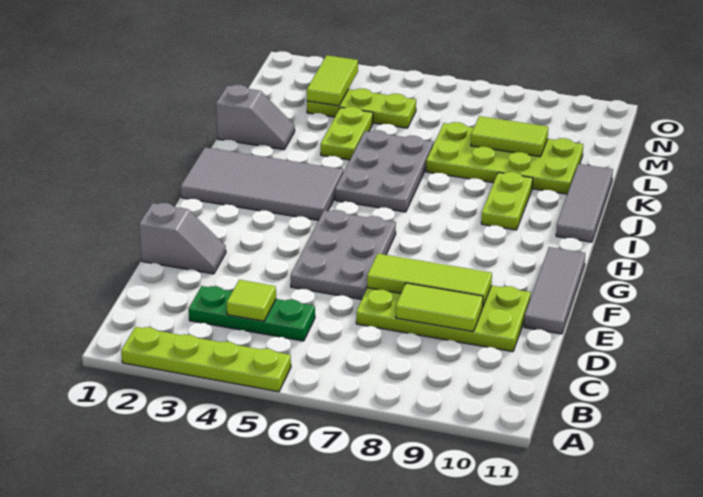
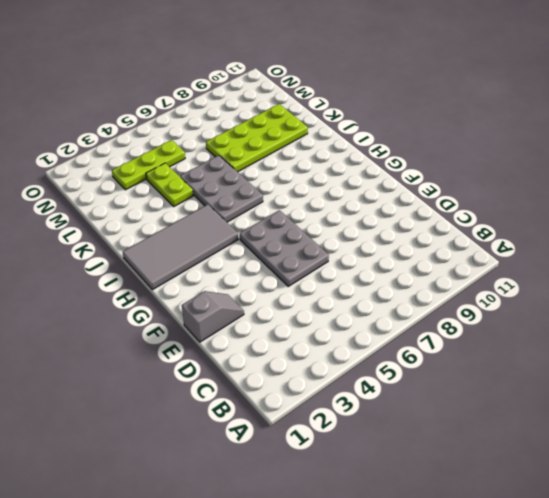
none -> lime 1x4 plate [121,327,291,392]
none -> green 1x3 plate [189,286,315,341]
none -> lime 2x4 plate [356,285,531,352]

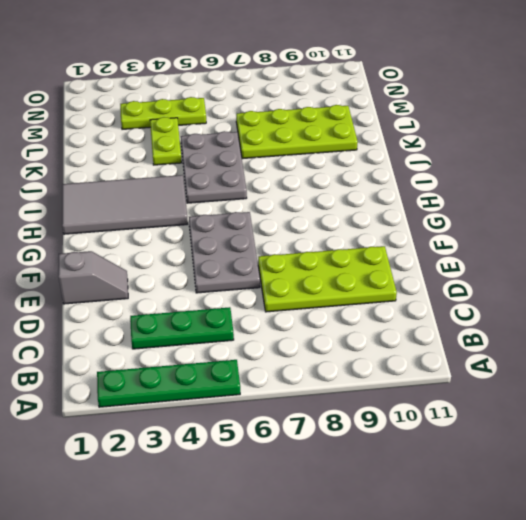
green 1x4 plate [97,360,240,407] -> lime 1x4 plate [121,327,291,392]
none -> grey 1x3 tile [524,247,585,334]
none -> lime 1x2 plate [481,172,533,230]
none -> grey 1x3 tile [556,164,613,242]

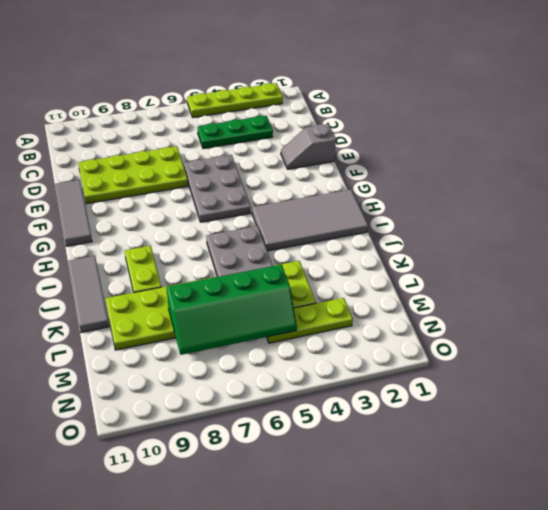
green 2x4 slope [167,265,297,355] -> lime 1x2 tile [471,116,548,157]
none -> grey 1x2 slope [216,85,295,150]
none -> lime 1x1 tile [227,280,276,321]
none -> lime 1x2 tile [396,283,483,332]

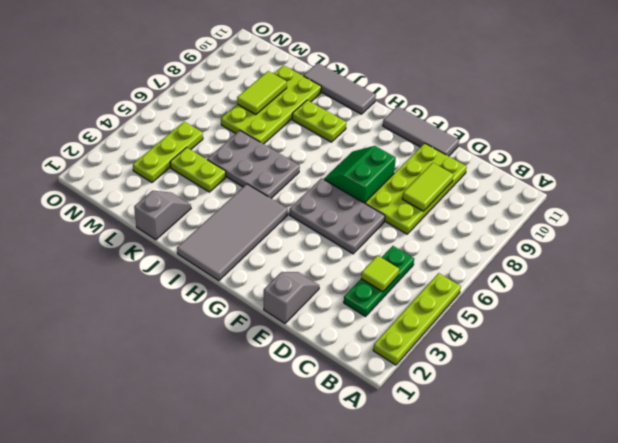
green 2x2 slope [324,146,396,203] -> none
none -> lime 1x3 tile [367,254,492,306]
none -> lime 1x2 tile [307,55,358,106]

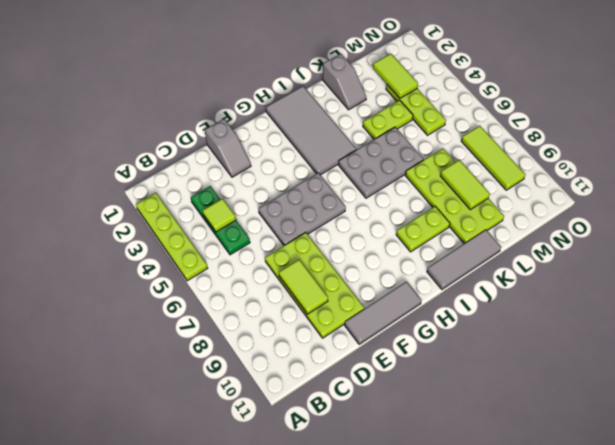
lime 1x2 tile [373,54,418,98] -> lime 1x2 tile turned to [307,55,358,106]
lime 1x3 tile [461,126,525,190] -> lime 1x3 tile moved to [367,254,492,306]

